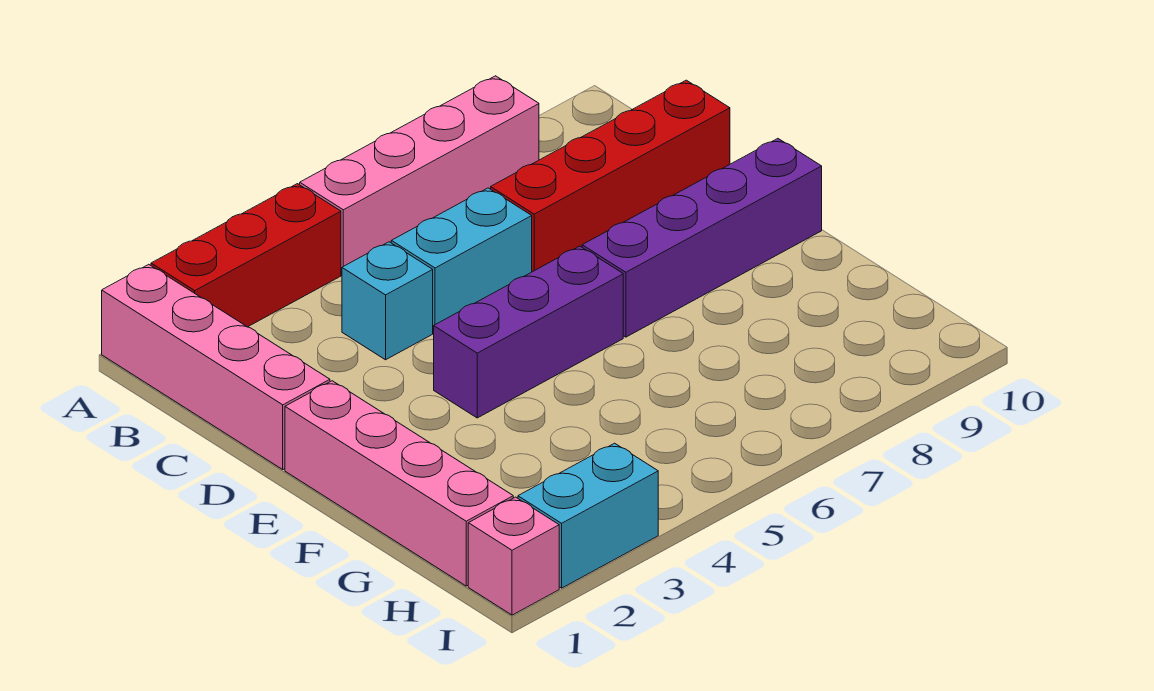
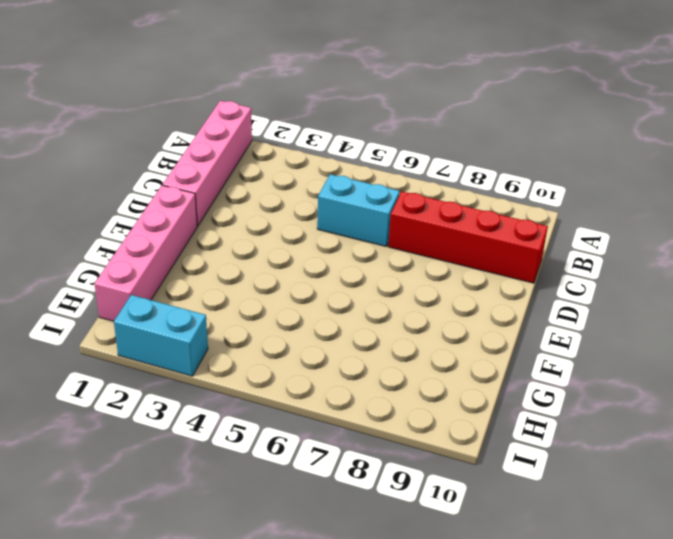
none -> red 1x3 brick [151,184,341,327]
none -> pink 1x4 brick [300,76,539,274]

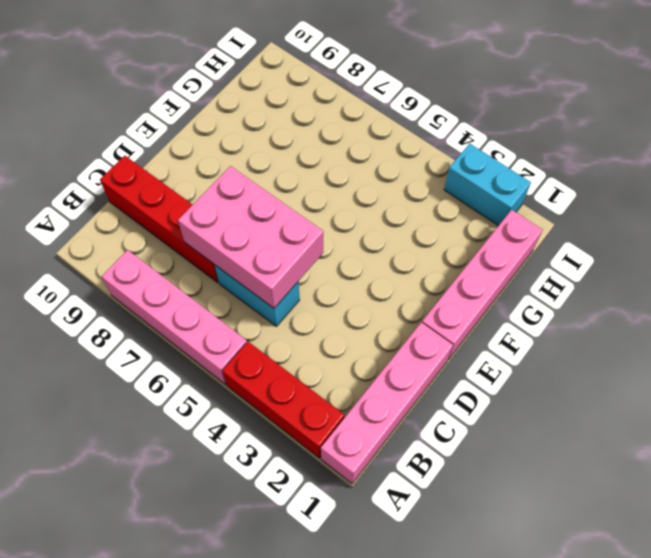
pink 2x3 brick [178,166,323,308] -> none
none -> cyan 1x1 brick [342,242,433,360]
none -> purple 1x3 brick [434,246,623,418]

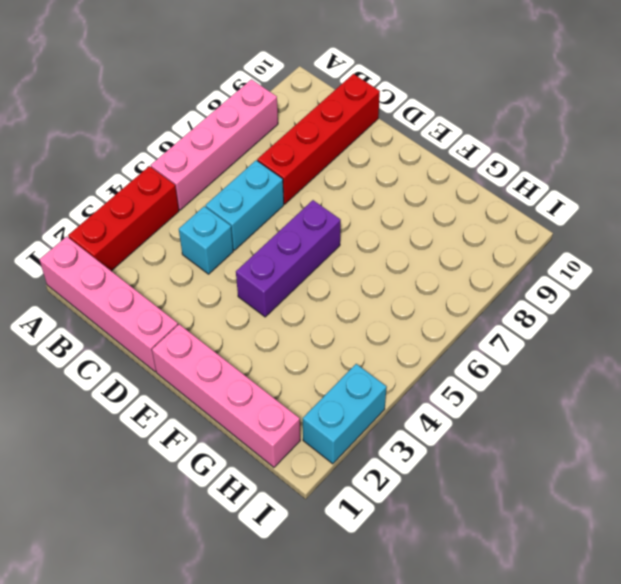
none -> purple 1x4 brick [582,139,822,337]
none -> pink 1x1 brick [468,497,559,615]

